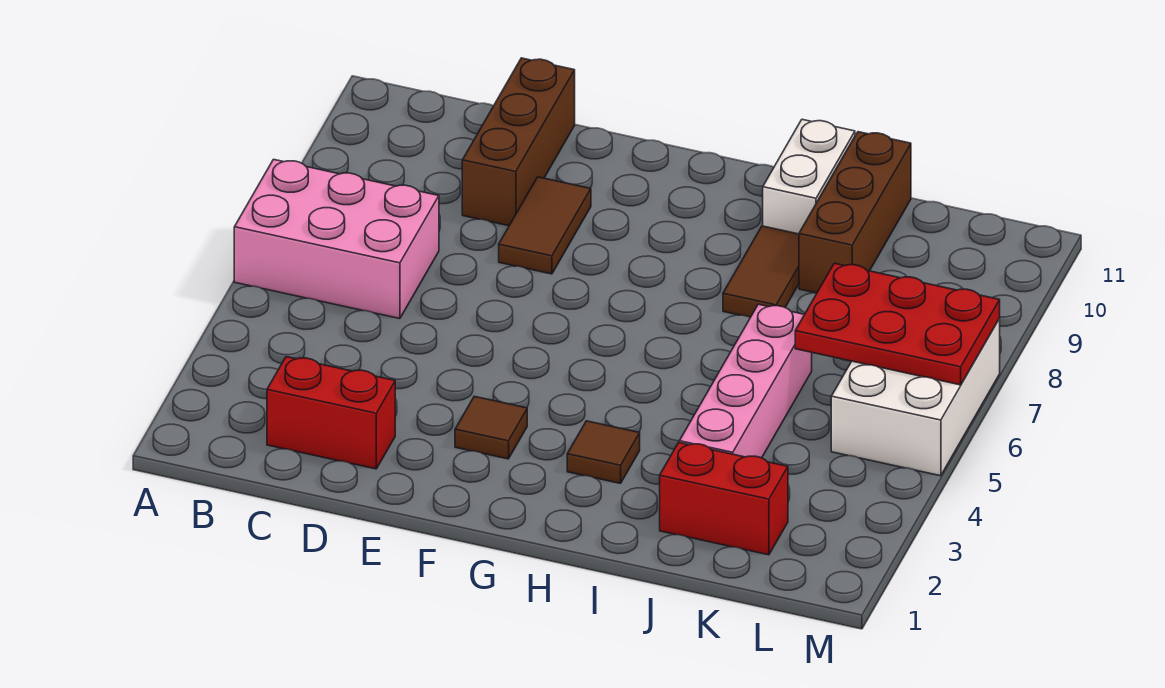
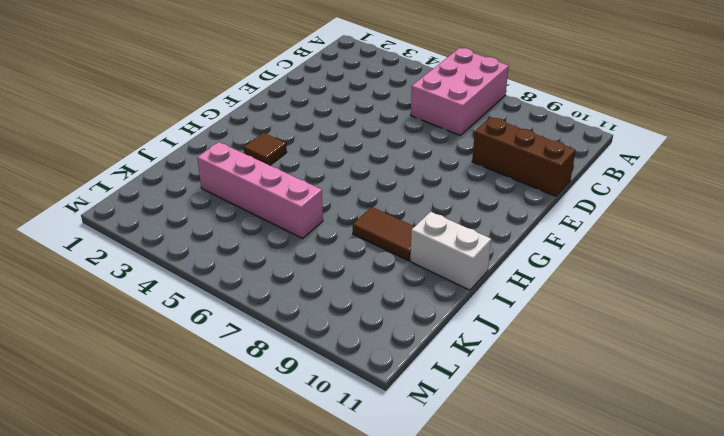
none -> red 1x2 brick [267,357,395,469]
none -> brown 1x2 tile [499,177,591,274]
none -> brown 1x1 tile [455,396,527,459]

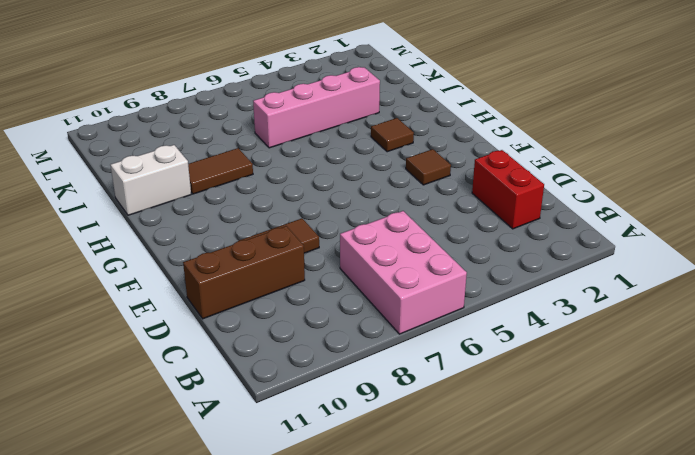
none -> red 1x2 brick [660,443,788,555]
none -> brown 1x3 brick [799,132,911,293]
none -> white 2x3 brick [831,318,1000,476]

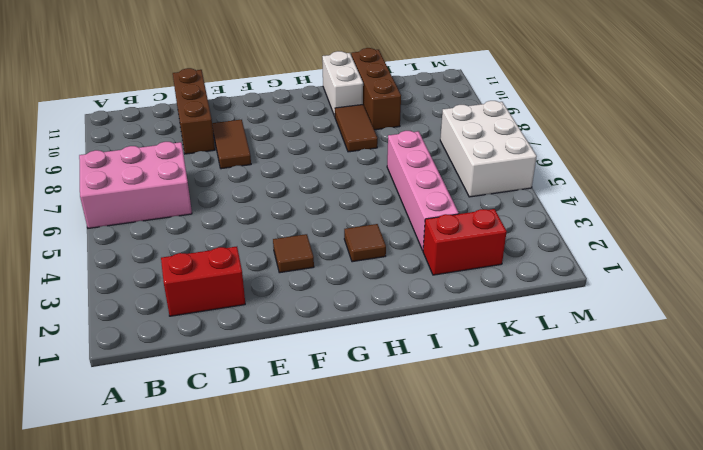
none -> red 2x3 plate [795,263,1000,385]

